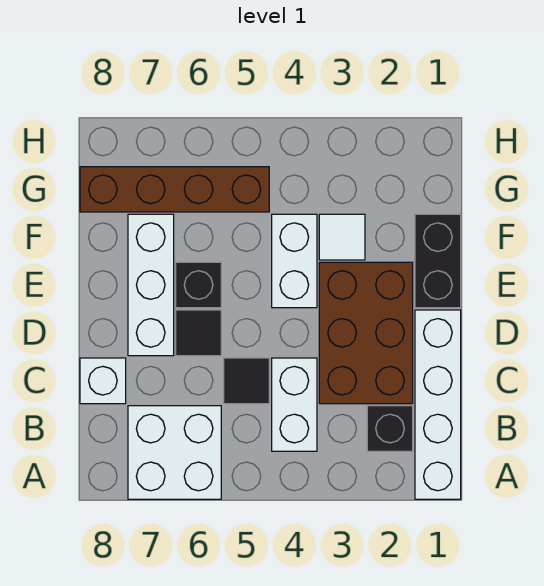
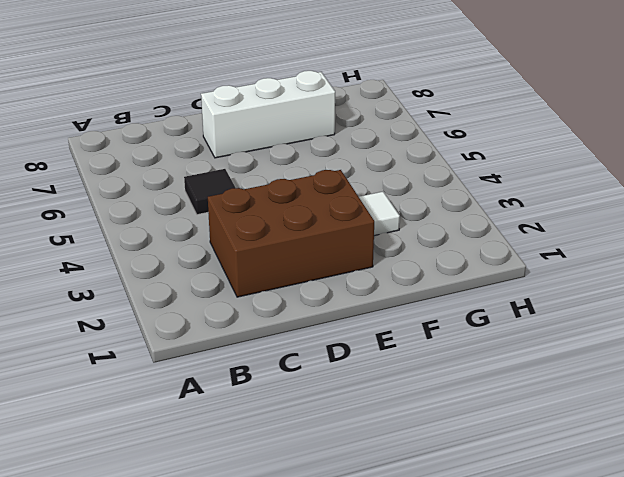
none -> white 1x4 brick [415,310,461,499]
none -> white 2x2 brick [128,406,221,499]
none -> black 1x1 brick [367,406,413,451]

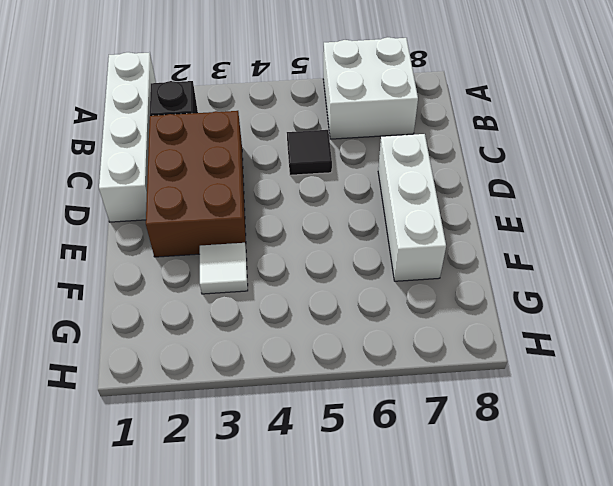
none -> white 1x2 brick [272,358,317,451]
none -> white 1x1 brick [80,358,126,404]
none -> black 1x1 tile [176,310,221,356]

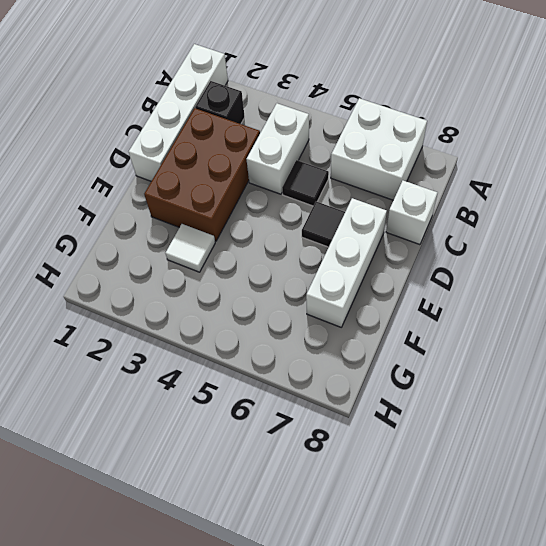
none -> black 1x2 brick [415,214,461,308]
none -> white 1x2 brick [272,214,317,308]
none -> black 1x1 brick [176,262,221,308]

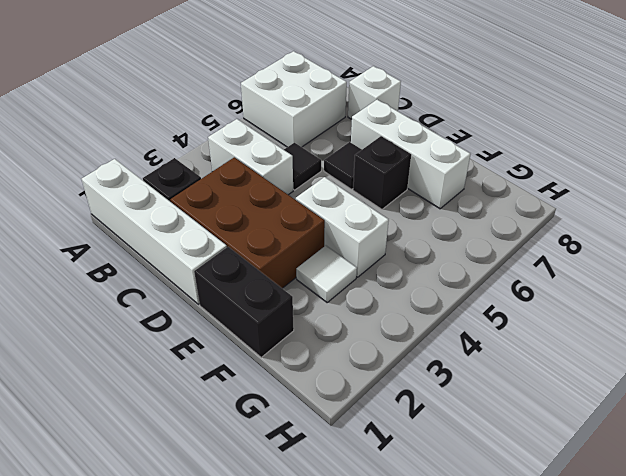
none -> brown 1x4 brick [80,167,269,212]

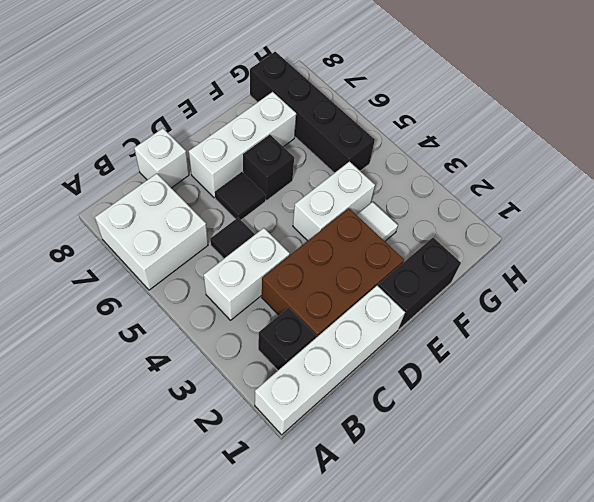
black 1x4 brick [250,52,375,173] -> brown 1x4 brick [80,167,269,212]

